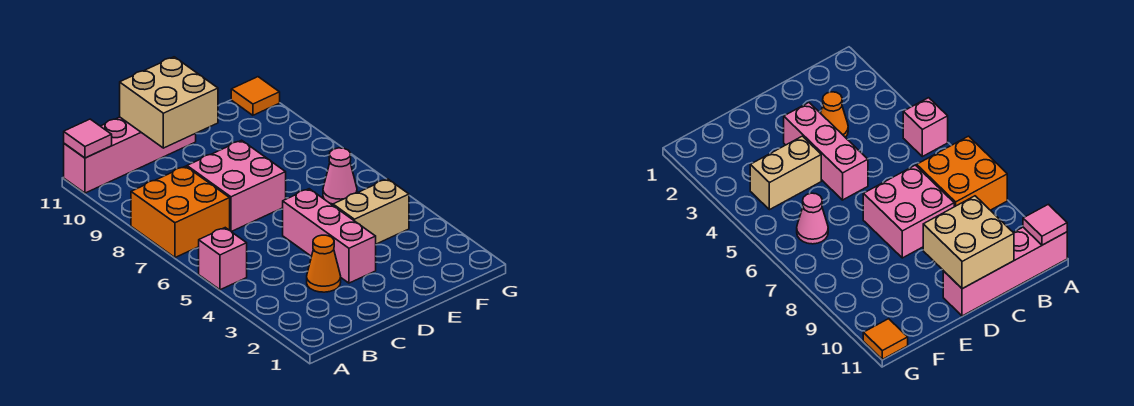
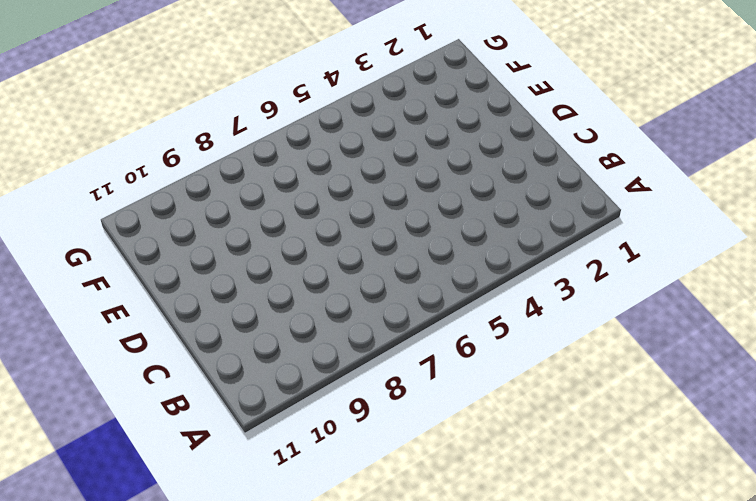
none -> pink 1x1 brick [199,228,247,290]
none -> orange 2x2 brick [131,166,230,258]

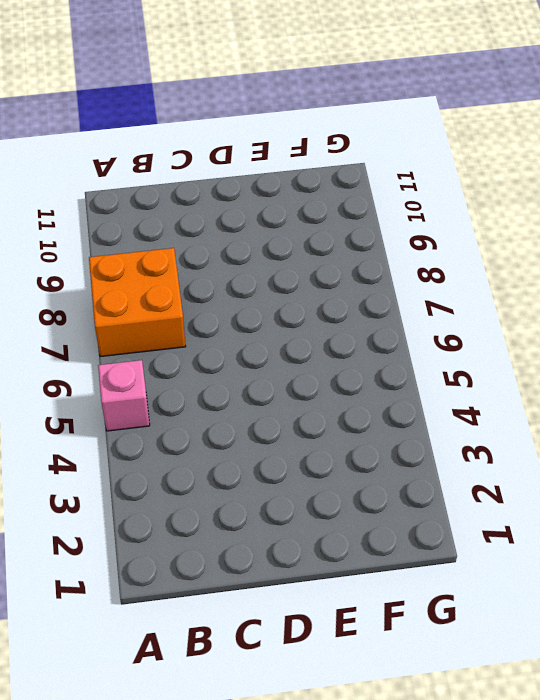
none -> pink 1x4 brick [64,117,196,193]
none -> orange 1x1 cone [307,235,341,292]

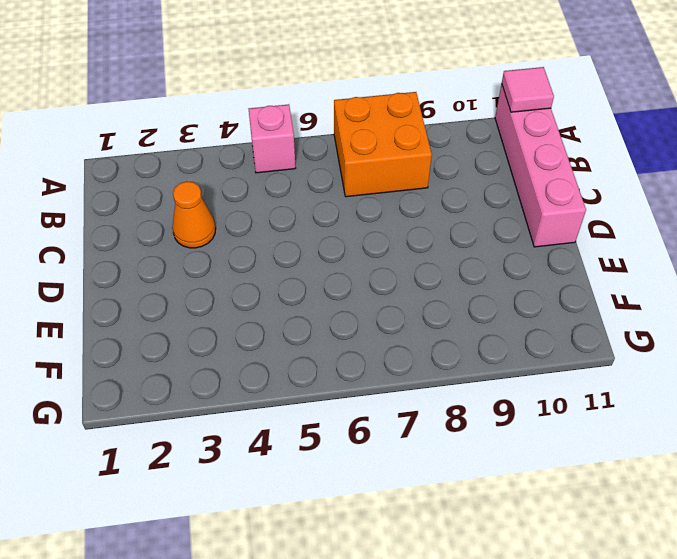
none -> pink 2x2 brick [187,140,286,232]
none -> pink 1x3 brick [283,189,376,283]

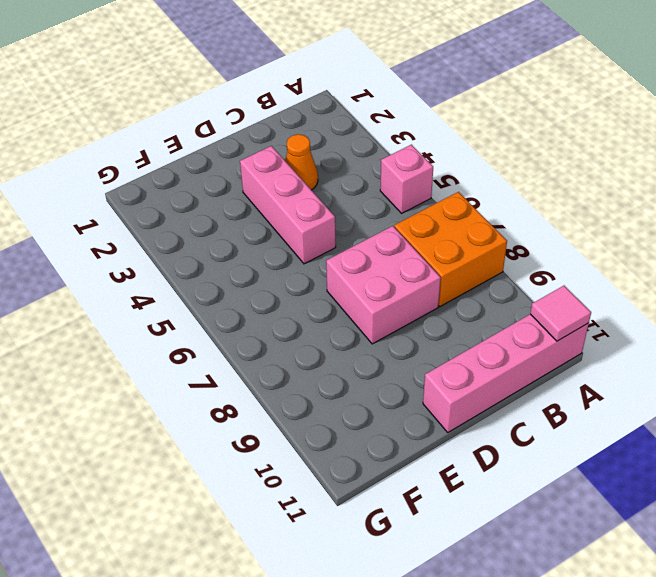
none -> tan 1x2 brick [333,179,409,244]
none -> pink 1x1 cone [323,148,357,204]

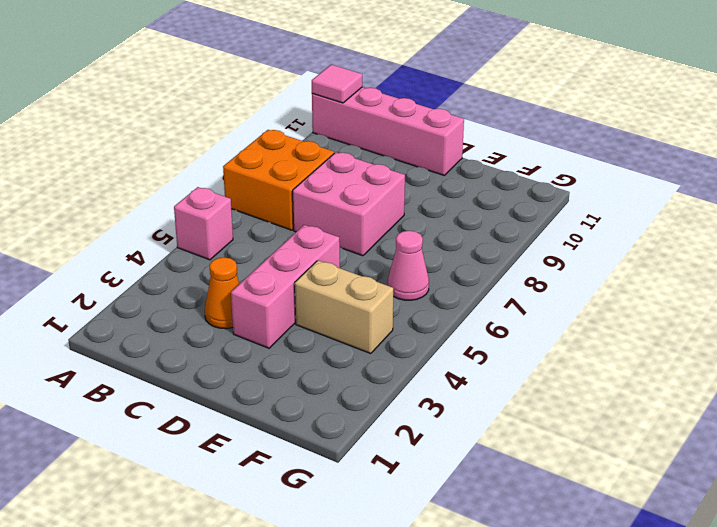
none -> orange 1x1 tile [231,77,280,115]
none -> tan 2x2 brick [120,57,218,148]

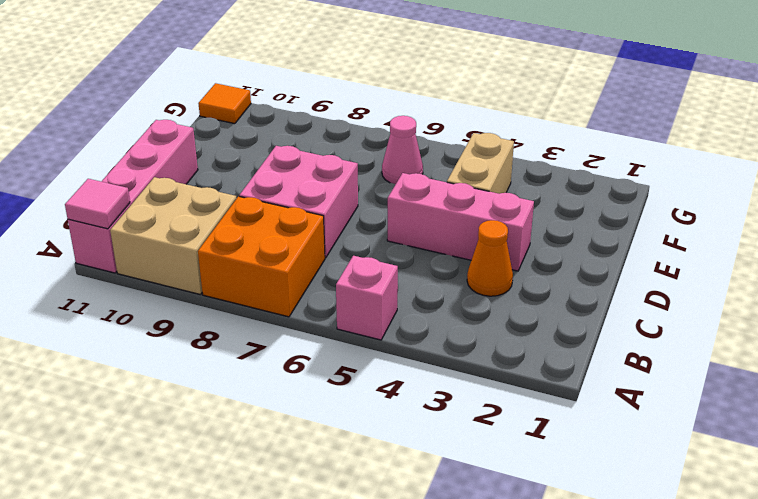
tan 2x2 brick [110,177,237,295] -> tan 2x2 brick moved to [120,57,218,148]

